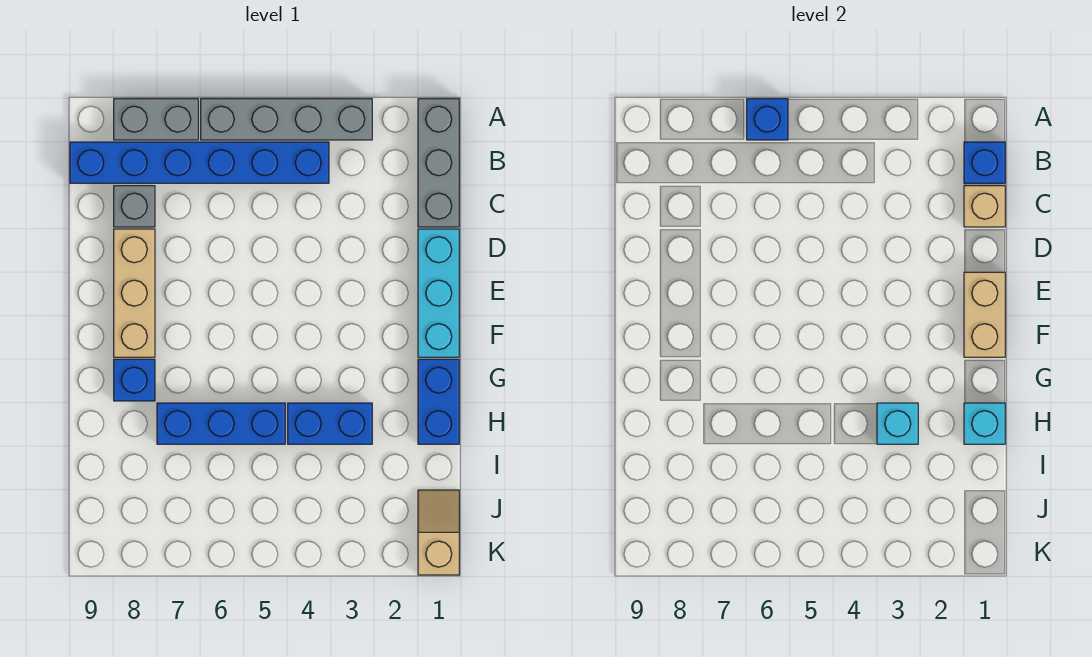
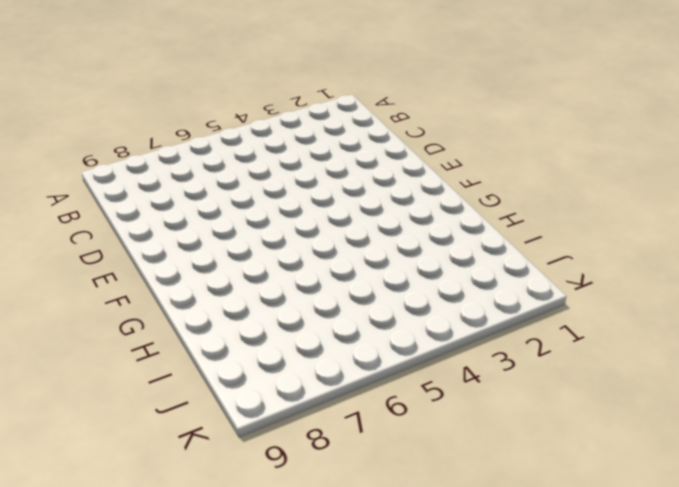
none -> grey 1x3 brick [418,99,459,227]
none -> grey 1x4 brick [201,99,372,140]
none -> grey 1x2 brick [114,99,198,140]

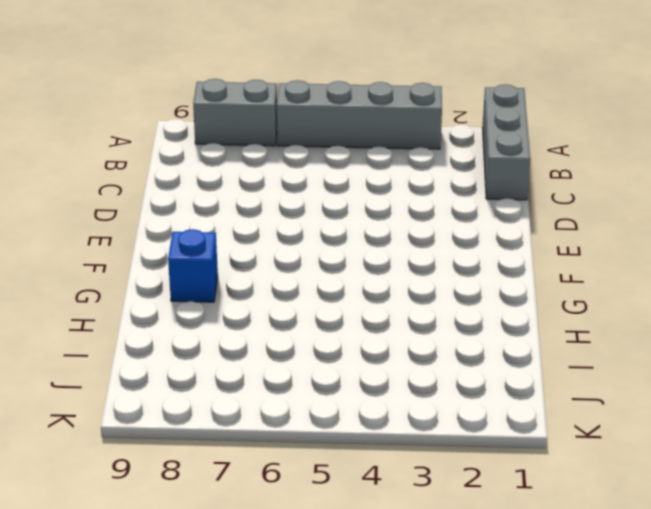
none -> blue 1x6 brick [70,142,329,183]
none -> grey 1x1 brick [114,186,155,227]
none -> cyan 1x3 brick [418,229,459,357]

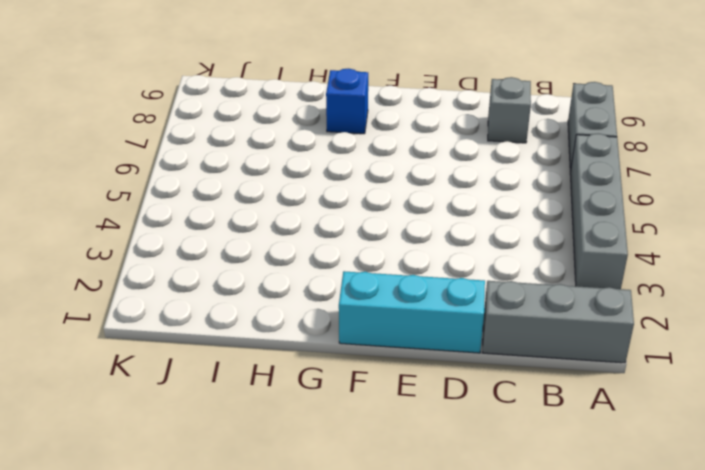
none -> blue 1x6 brick [70,142,329,183]
none -> tan 1x3 brick [114,229,155,357]
none -> blue 1x2 brick [418,359,459,444]

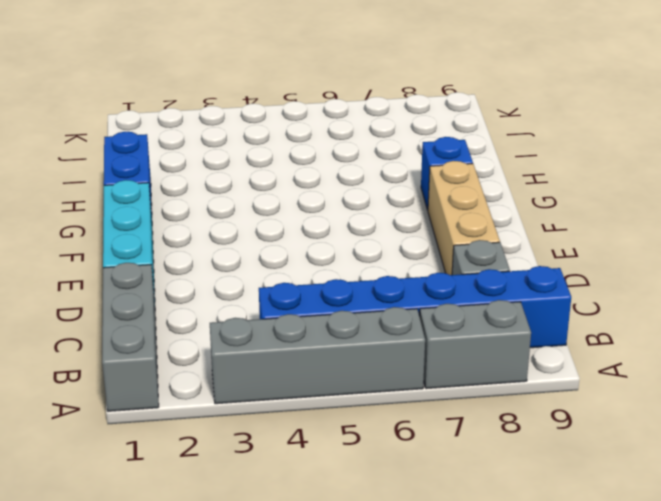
none -> blue 1x2 brick [288,403,372,444]
none -> blue 1x3 brick [157,403,285,444]
none -> tan 1x2 slope [418,490,459,575]

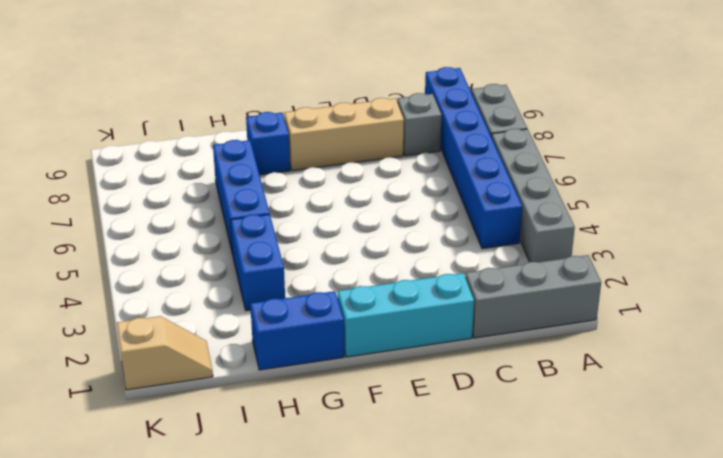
none -> blue 1x1 brick [747,99,788,140]
none -> blue 1x1 brick [964,142,1005,183]
none -> tan 1x1 brick [964,186,1005,227]

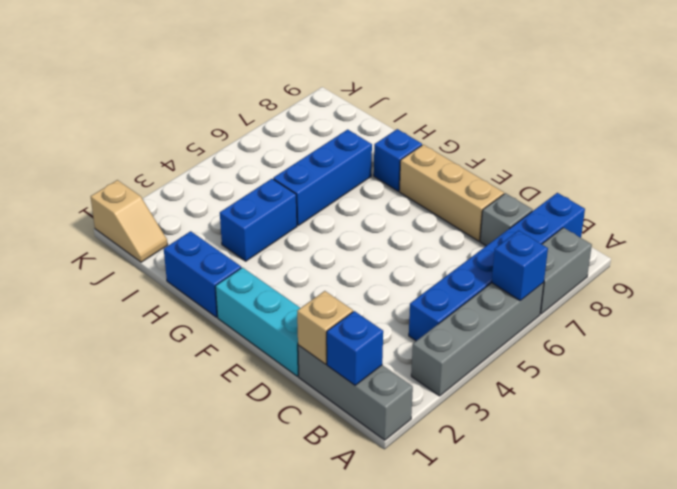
none -> tan 1x2 brick [964,272,1005,357]
none -> cyan 1x1 brick [964,403,1005,444]
none -> cyan 1x1 brick [877,403,918,444]

